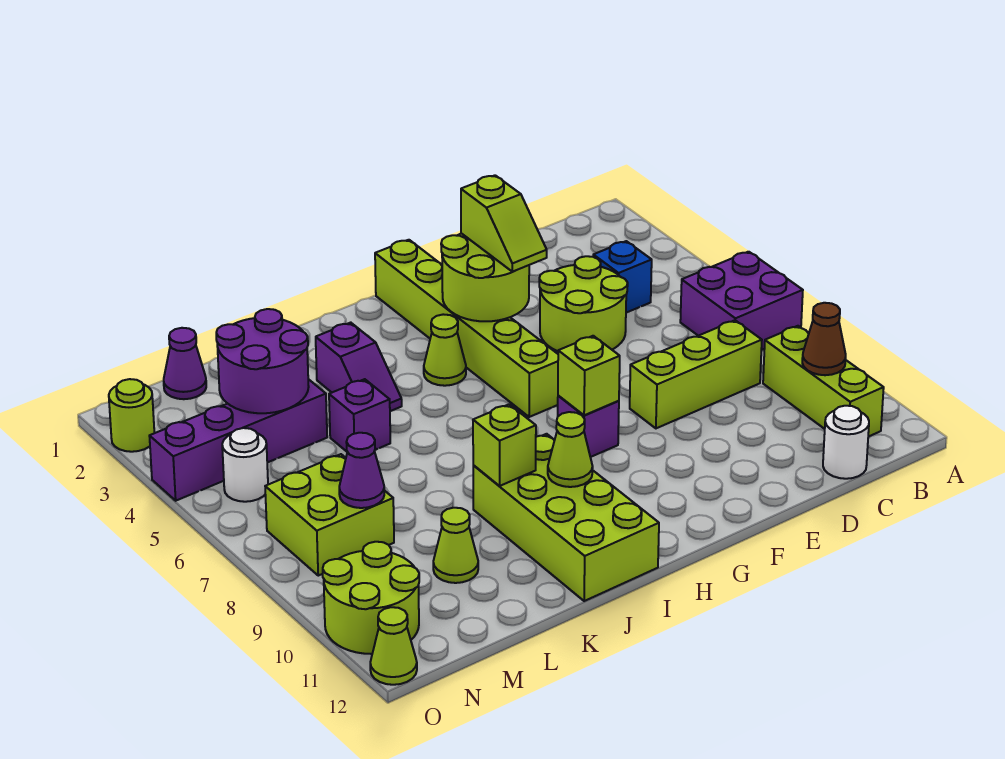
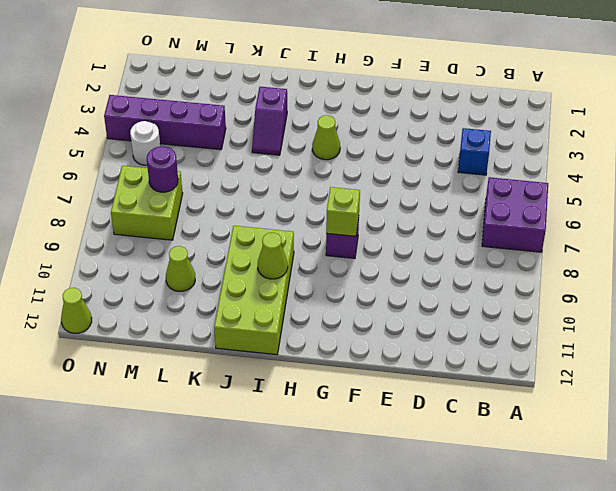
purple 1x1 round brick [147,146,178,192] -> none
none -> lime 1x3 brick [763,326,884,437]
none -> lime 1x3 brick [630,320,762,428]
none -> white 1x1 round brick [823,406,869,479]

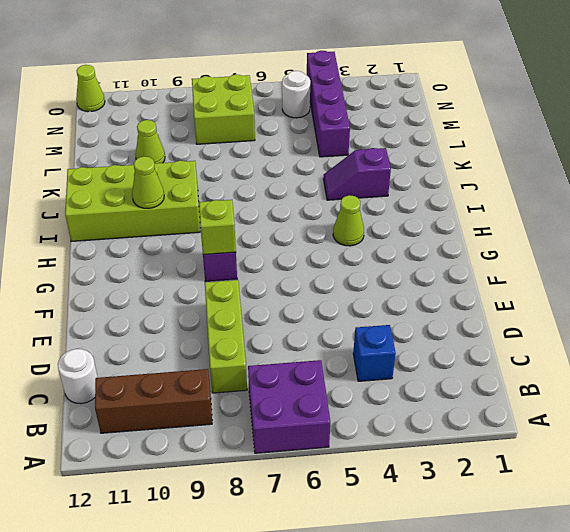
brown 1x3 brick [95,369,212,433] -> lime 1x3 brick [763,326,884,437]
none -> lime 2x2 round brick [539,256,628,351]
none -> lime 1x6 brick [375,240,558,417]
none -> purple 1x1 brick [329,379,390,452]

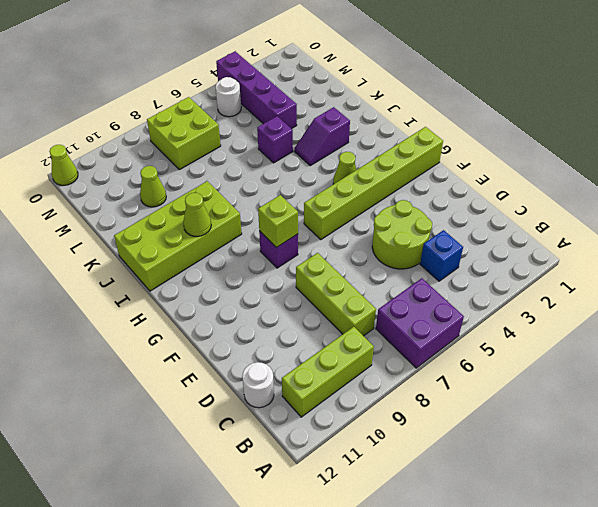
none -> purple 1x1 cone [164,328,206,399]
none -> lime 2x2 round brick [323,542,419,654]
none -> lime 1x1 round brick [109,379,154,452]

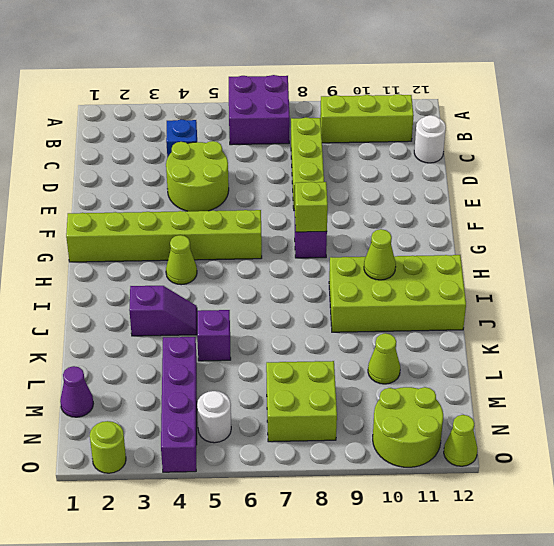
none -> brown 1x1 cone [802,303,846,375]
none -> lime 2x2 round brick [441,233,529,321]
none -> lime 1x1 brick [473,404,536,486]

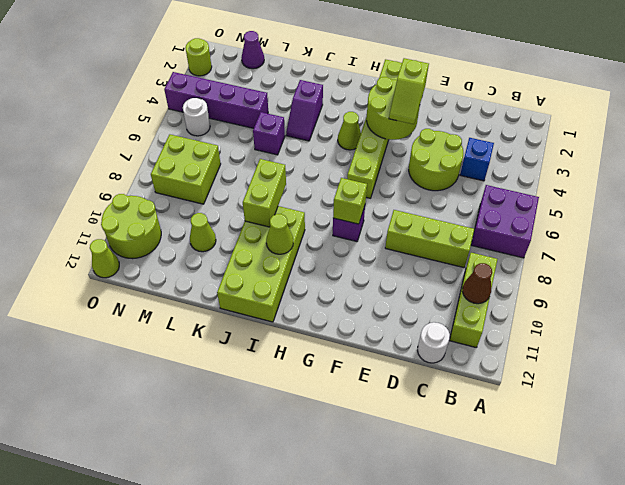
lime 1x2 brick [243,159,286,227] -> lime 1x1 brick [473,404,536,486]
none -> purple 2x2 round brick [216,309,309,413]
none -> purple 1x1 cone [339,433,384,508]

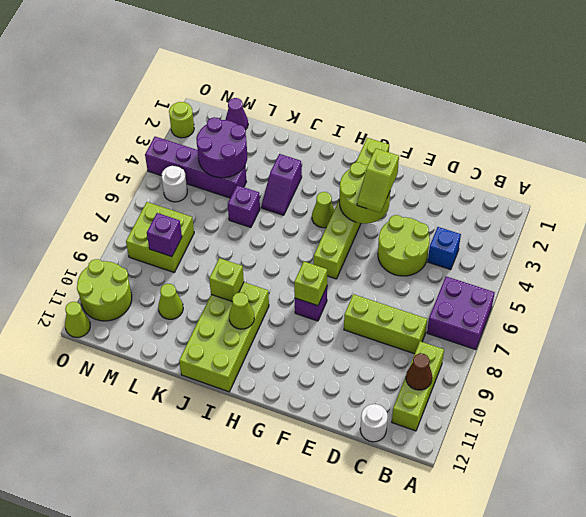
purple 1x1 brick [147,213,182,257] -> purple 1x1 cone [339,433,384,508]

